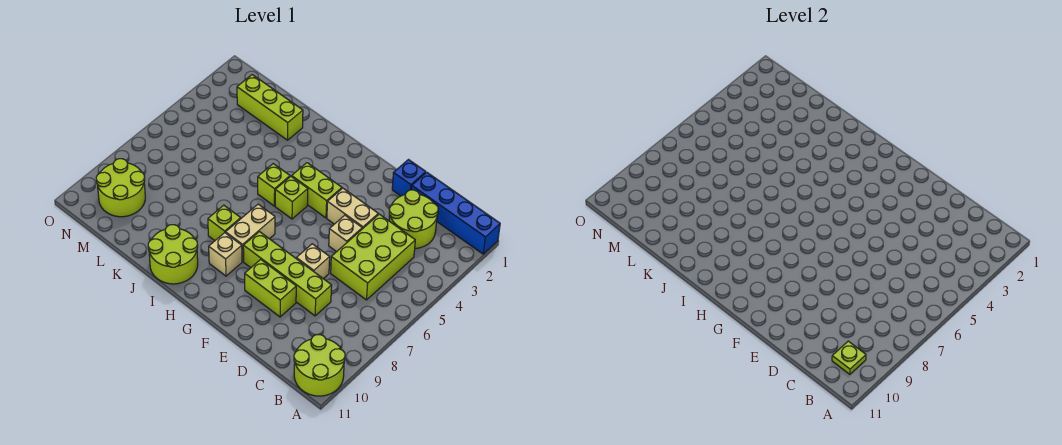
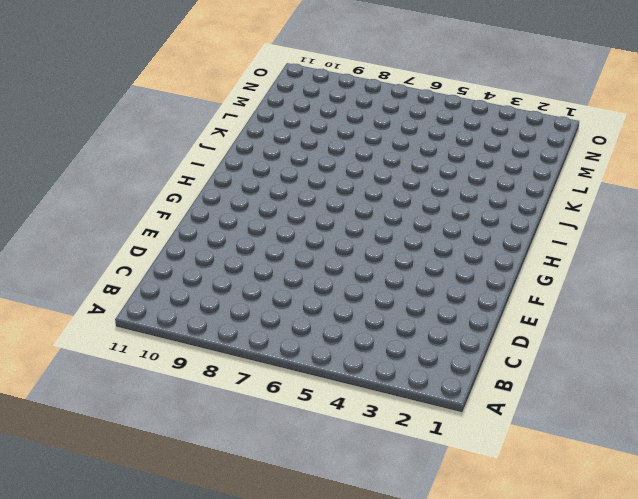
none -> blue 1x4 brick [411,172,500,254]
none -> lime 2x2 round brick [294,335,345,396]
none -> lime 2x2 round brick [389,190,438,248]

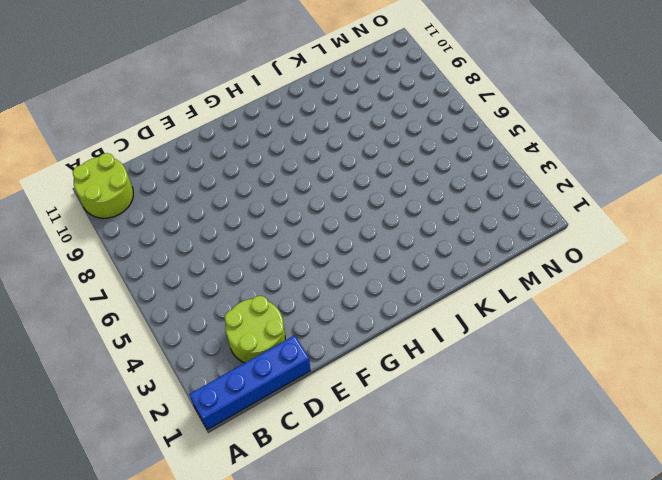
none -> lime 2x3 brick [331,214,415,300]
none -> lime 1x4 brick [243,232,332,316]
none -> blue 1x1 brick [392,160,426,196]

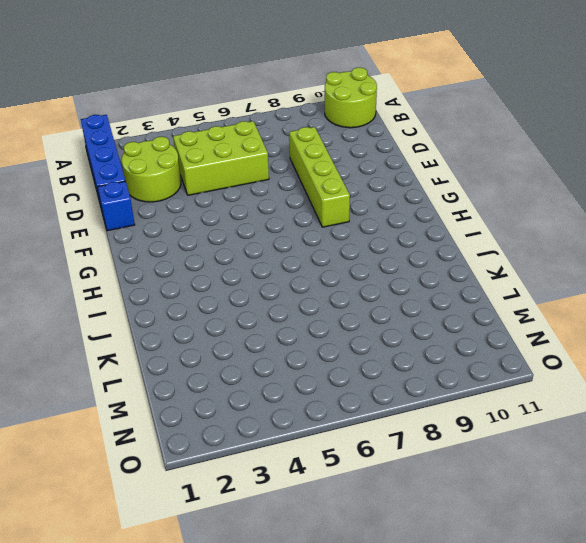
none -> tan 1x2 brick [327,188,378,229]
none -> tan 1x1 brick [329,215,362,252]
none -> tan 1x1 brick [296,244,330,279]

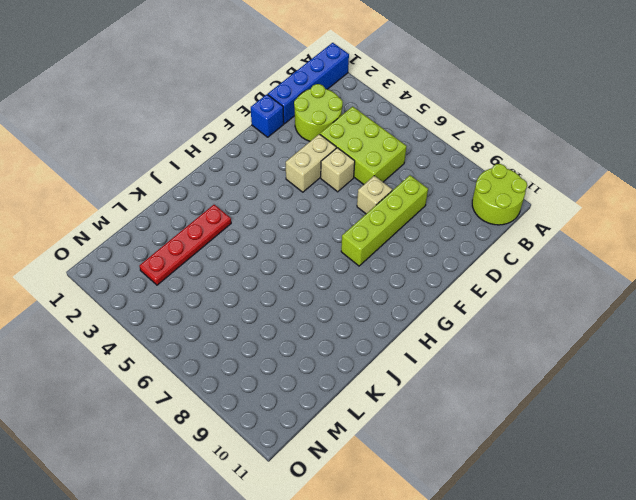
red 1x4 plate [139,205,231,285] -> none
none -> lime 1x2 brick [245,259,296,317]
none -> lime 1x2 brick [292,163,342,218]
none -> lime 1x1 brick [275,177,308,219]

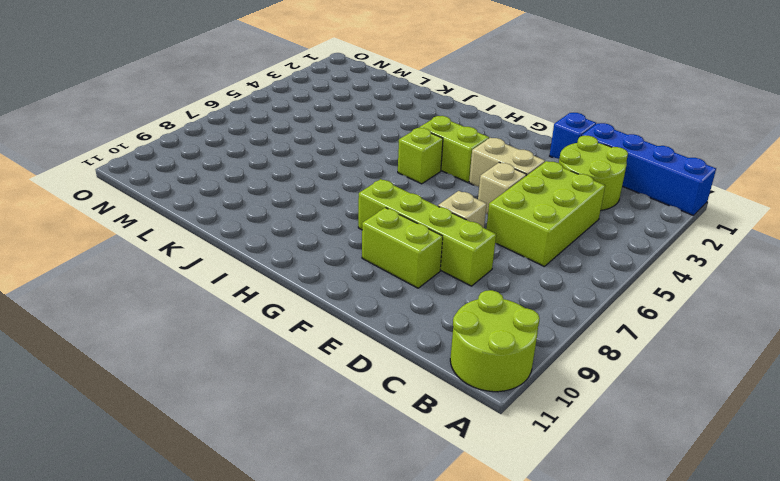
none -> tan 1x2 brick [226,204,275,261]
none -> tan 1x1 brick [209,233,242,276]
none -> lime 1x1 brick [258,164,290,206]

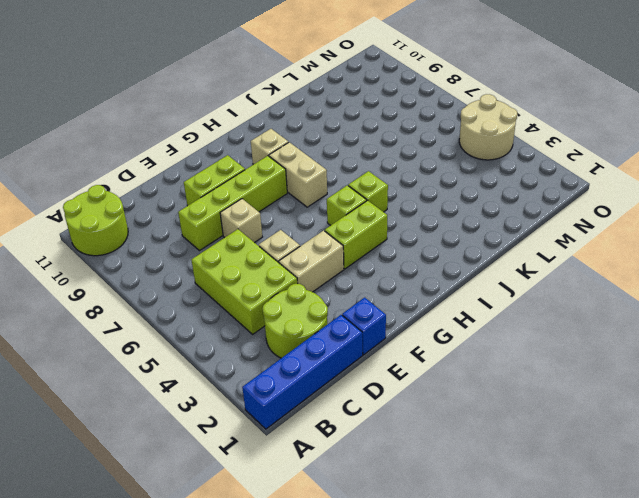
tan 2x2 round brick [459,94,517,160] -> none
none -> lime 1x1 brick [208,205,241,241]
none -> lime 2x2 round brick [148,225,198,284]
none -> lime 1x3 brick [237,75,303,140]

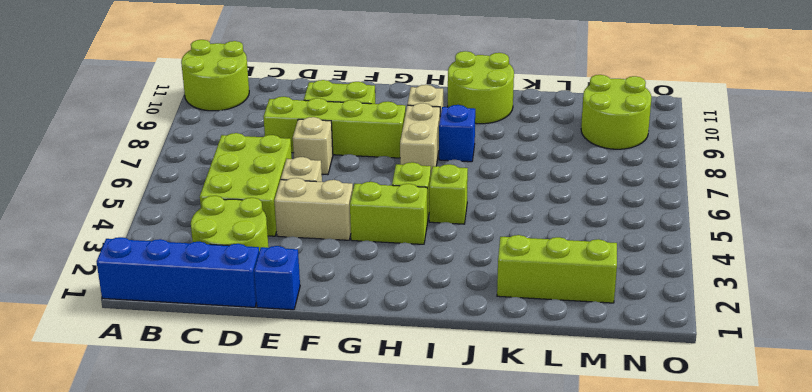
blue 1x1 brick [439,105,475,162] -> lime 1x1 brick [208,205,241,241]
none -> lime 1x1 plate [832,341,866,374]

